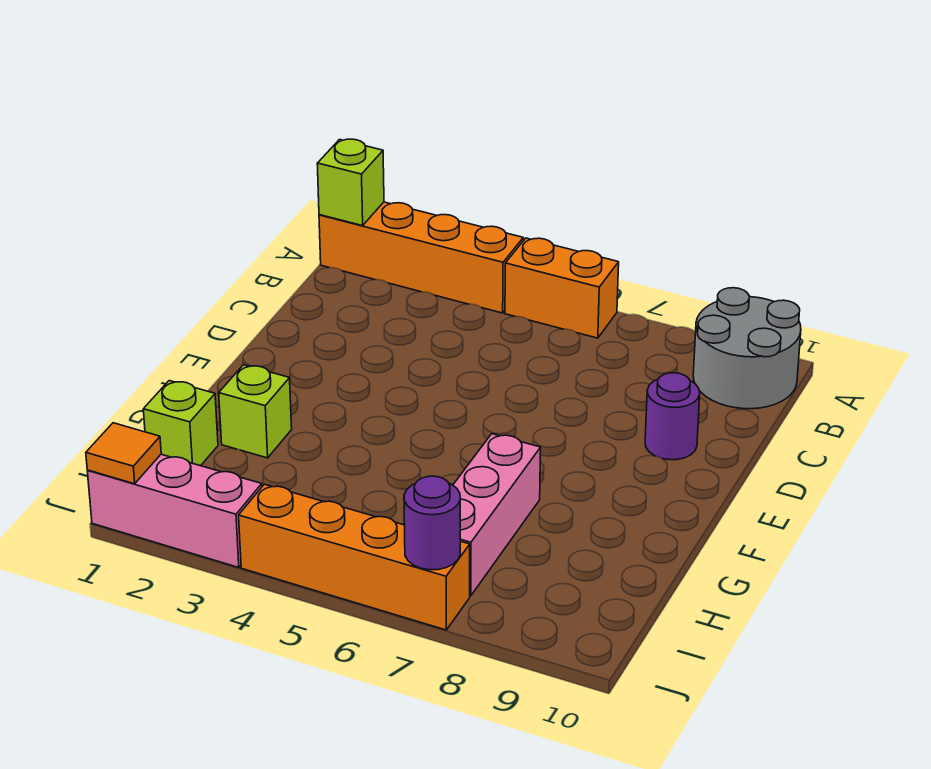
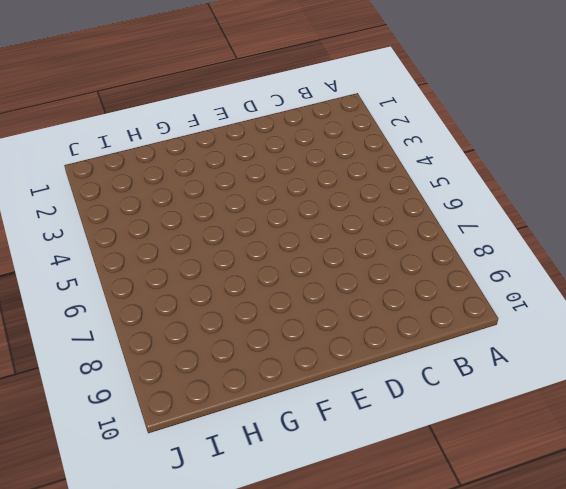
none -> orange 1x4 brick [319,202,523,313]
none -> orange 1x2 brick [505,238,619,338]
none -> grey 2x2 round brick [693,288,801,409]

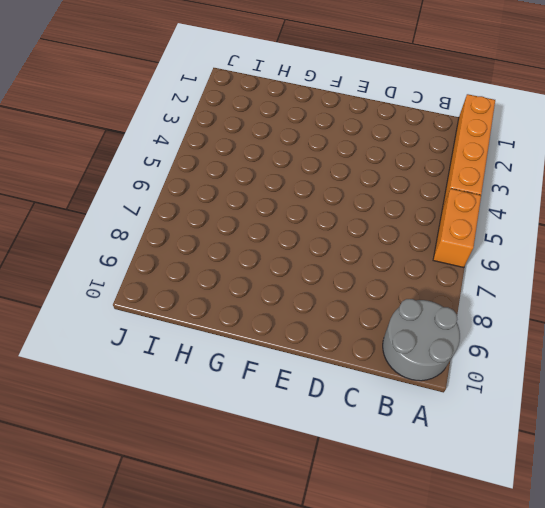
none -> purple 1x1 round brick [645,373,700,460]
none -> lime 1x1 brick [219,365,292,458]
none -> pink 1x3 brick [453,434,541,596]

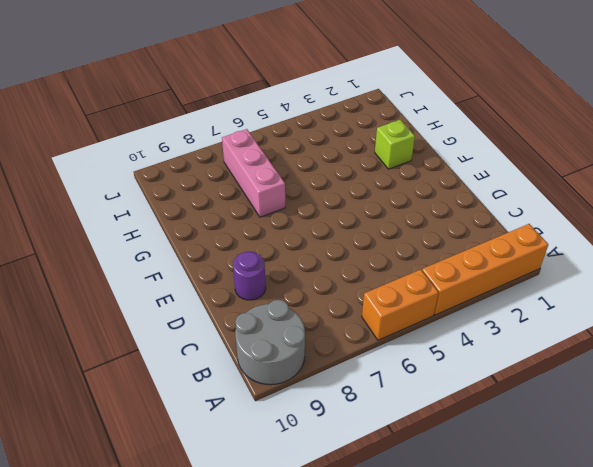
none -> lime 1x1 brick [143,381,218,466]
none -> pink 1x3 brick [87,454,262,568]
none -> orange 1x4 brick [239,484,470,630]

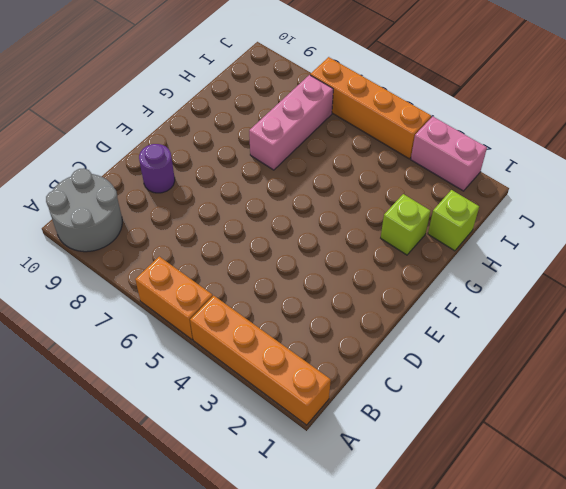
pink 1x2 brick [411,117,487,191] -> pink 1x3 brick [87,454,262,568]
none -> lime 1x1 brick [317,139,384,226]
none -> orange 1x1 tile [86,423,161,484]
none -> purple 1x1 round brick [404,476,460,570]

